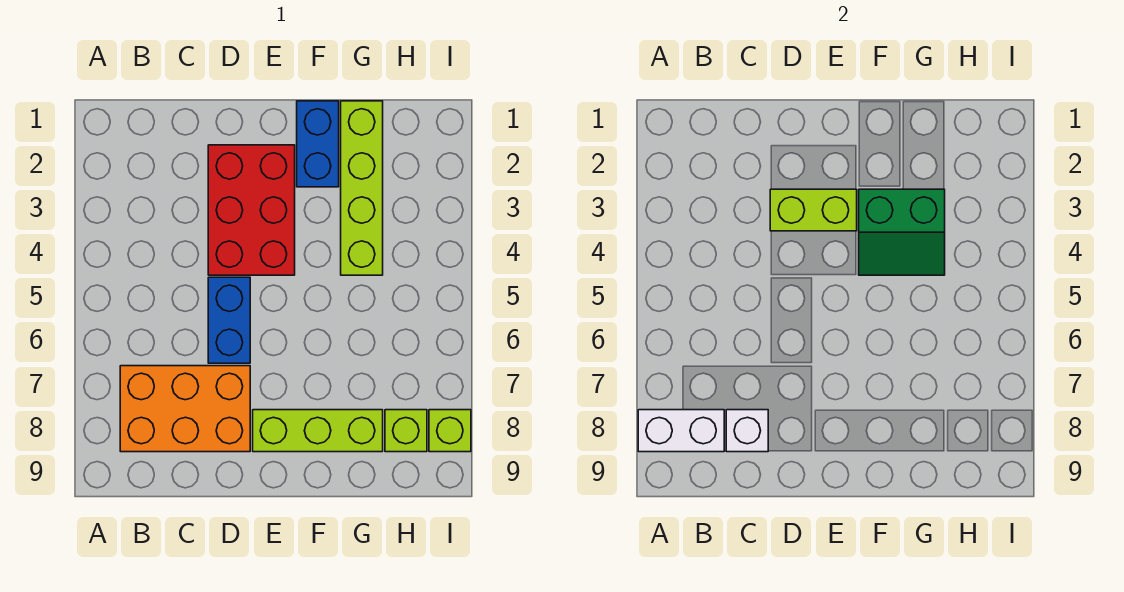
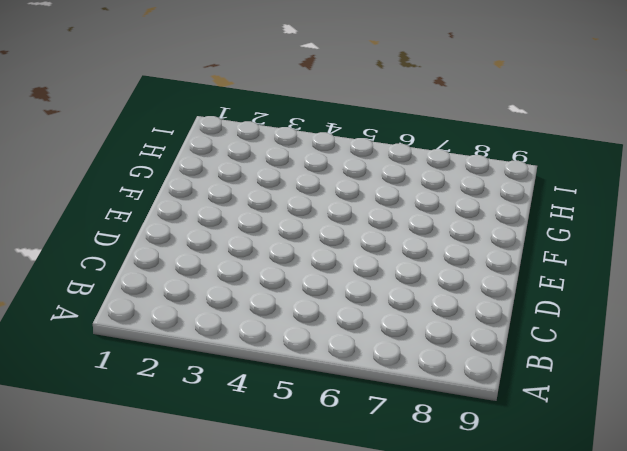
none -> orange 2x3 brick [120,366,250,452]
none -> red 2x3 brick [208,145,295,275]
none -> blue 1x2 brick [208,277,250,363]

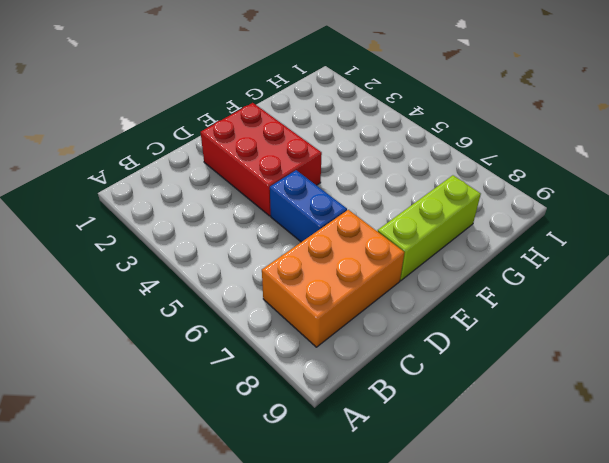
none -> blue 1x2 brick [297,101,339,187]
none -> lime 1x4 brick [341,101,383,275]
none -> lime 1x1 brick [385,410,427,452]

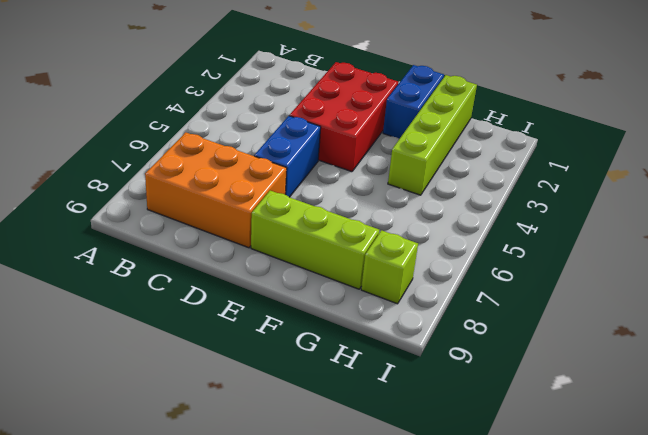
none -> lime 1x1 brick [429,410,471,452]
none -> white 1x2 brick [638,410,724,452]
none -> white 1x1 brick [726,410,768,452]

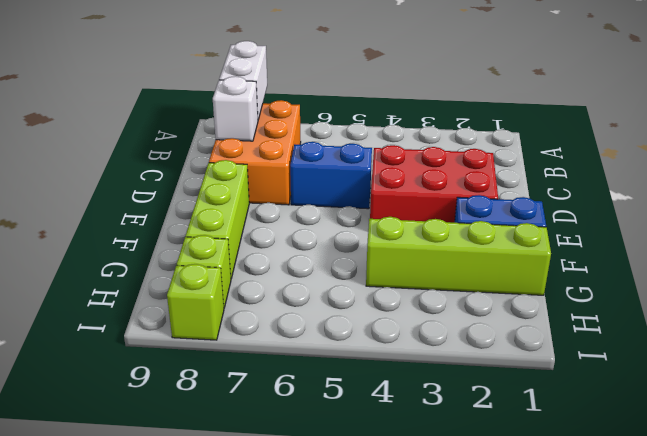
none -> lime 1x2 brick [770,189,857,231]
none -> green 2x2 slope [859,189,945,275]

